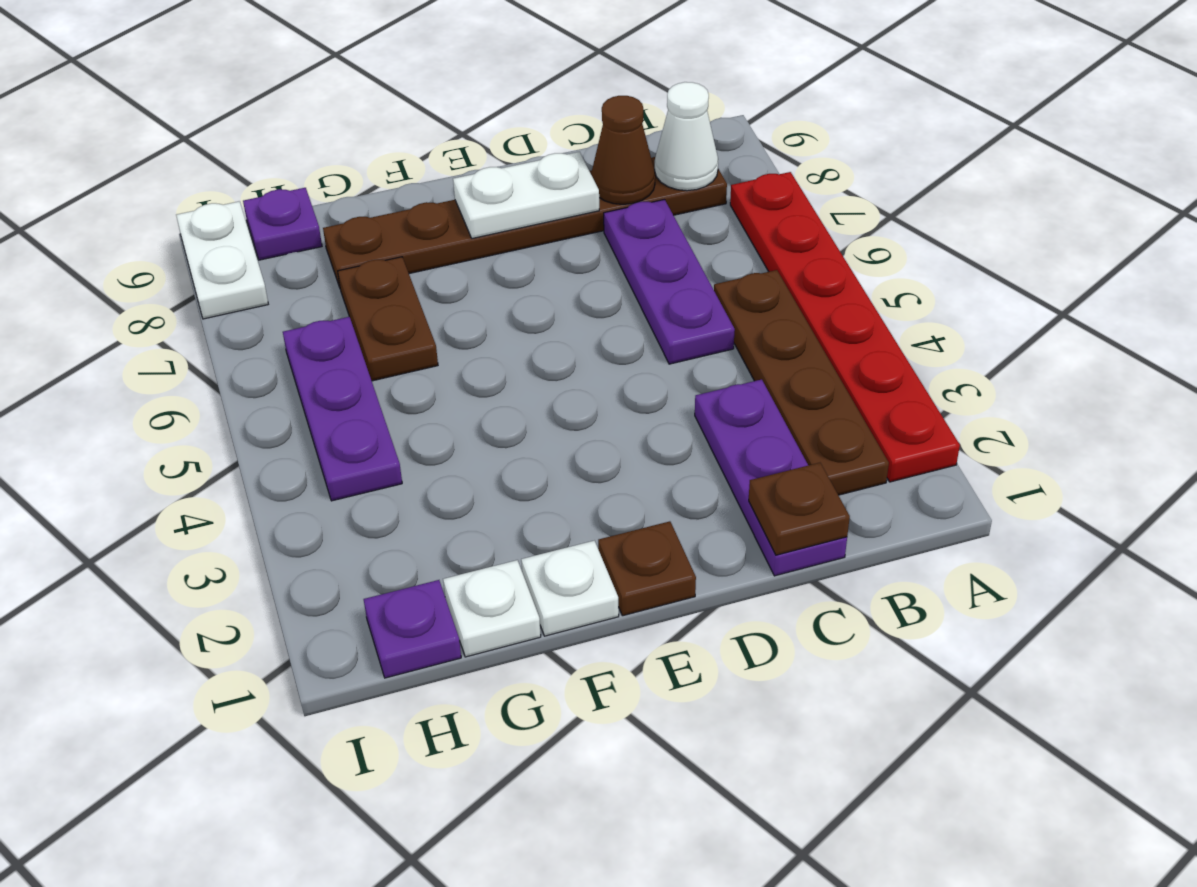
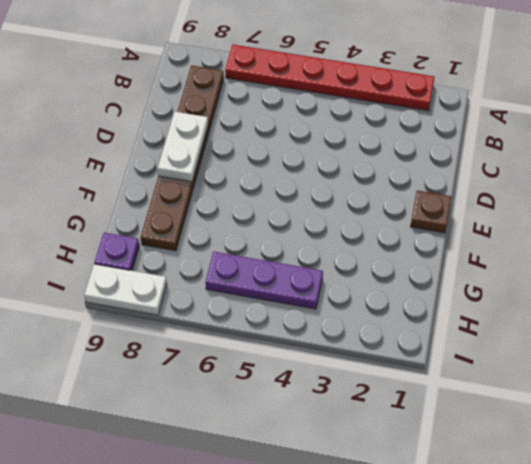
none -> brown 1x4 plate [714,270,889,495]
none -> purple 1x3 plate [695,379,847,576]
none -> purple 1x3 plate [604,199,735,364]

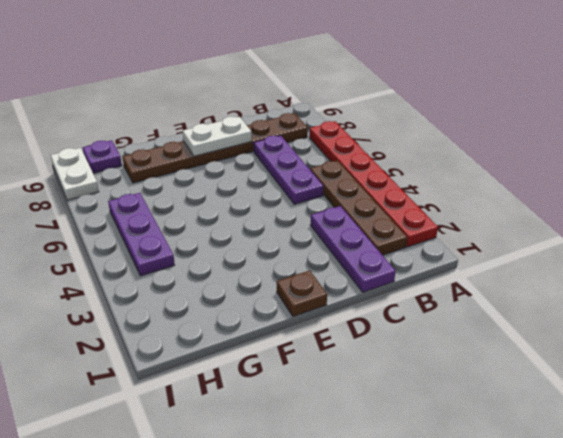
none -> white 1x1 plate [521,541,619,636]
none -> white 1x1 plate [443,560,541,657]
none -> brown 1x2 plate [338,257,438,381]

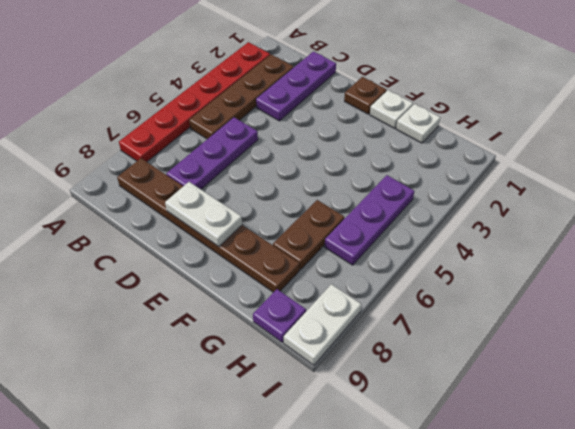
none -> purple 1x1 plate [364,580,461,678]
none -> white 1x1 cone [655,82,718,191]
none -> brown 1x1 plate [749,463,850,555]

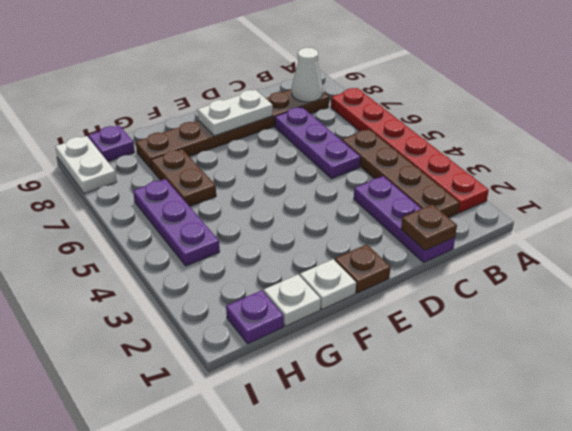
none -> brown 1x1 cone [591,96,655,204]

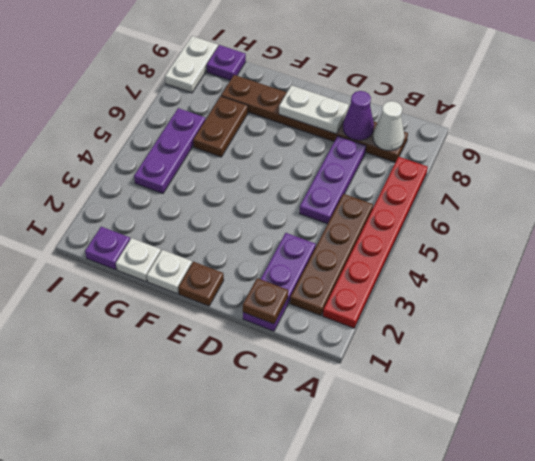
purple 1x1 cone [343,91,374,140] -> brown 1x1 cone [591,96,655,204]

